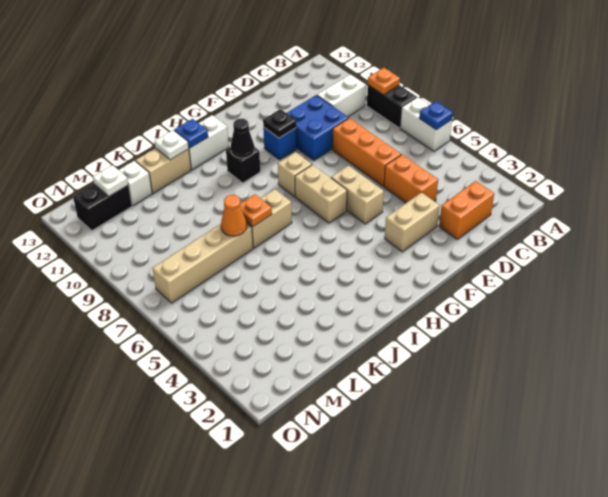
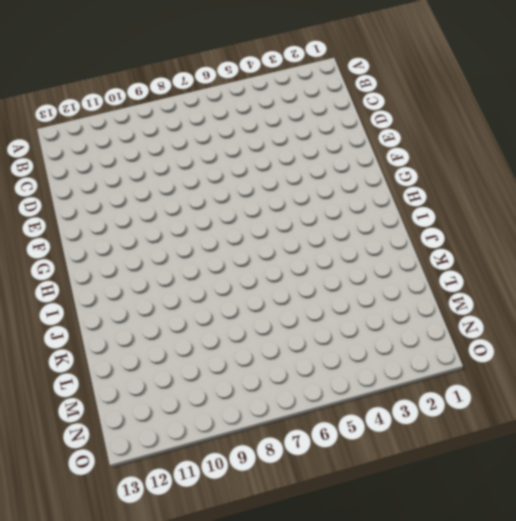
none -> white 1x2 brick [400,97,452,151]
none -> black 1x2 brick [367,85,417,128]
none -> white 1x2 brick [317,74,366,117]

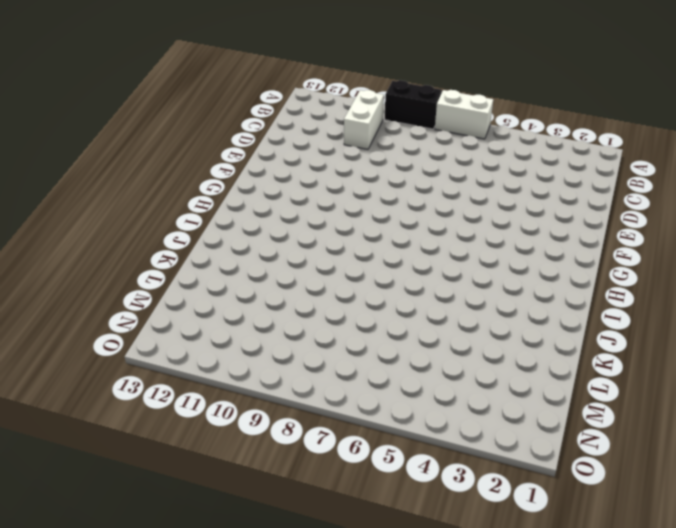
none -> orange 1x2 brick [439,181,494,239]
none -> orange 1x2 brick [384,155,438,203]
none -> orange 1x3 brick [332,118,401,186]

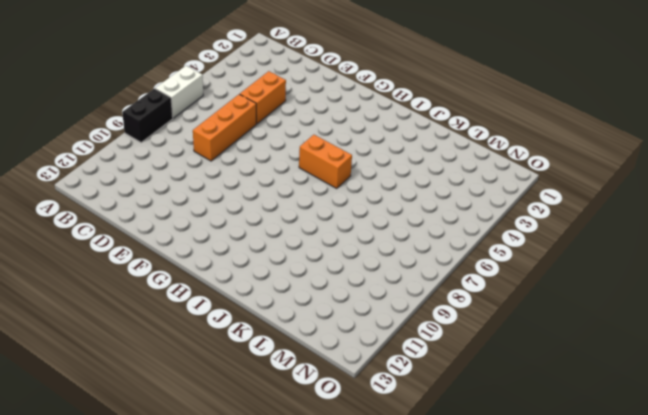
orange 1x2 brick [299,135,352,188] -> orange 1x2 brick moved to [439,181,494,239]
none -> white 1x2 brick [317,74,366,117]
none -> blue 2x2 brick [287,95,348,160]
none -> tan 1x2 brick [385,192,440,252]

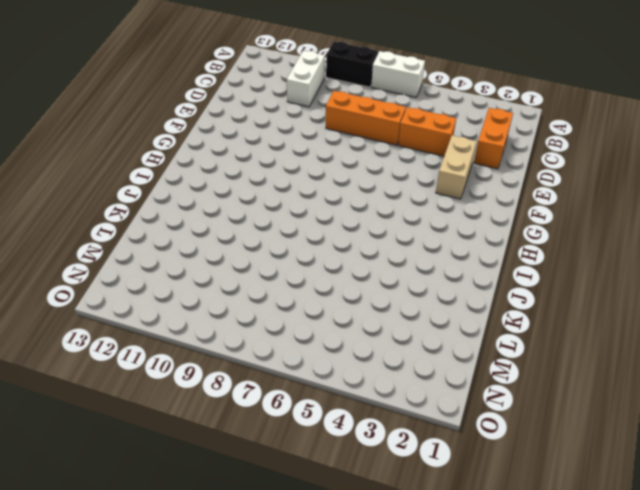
none -> blue 2x2 brick [287,95,348,160]
none -> tan 1x2 brick [331,166,384,224]
none -> blue 1x1 brick [263,127,297,160]

